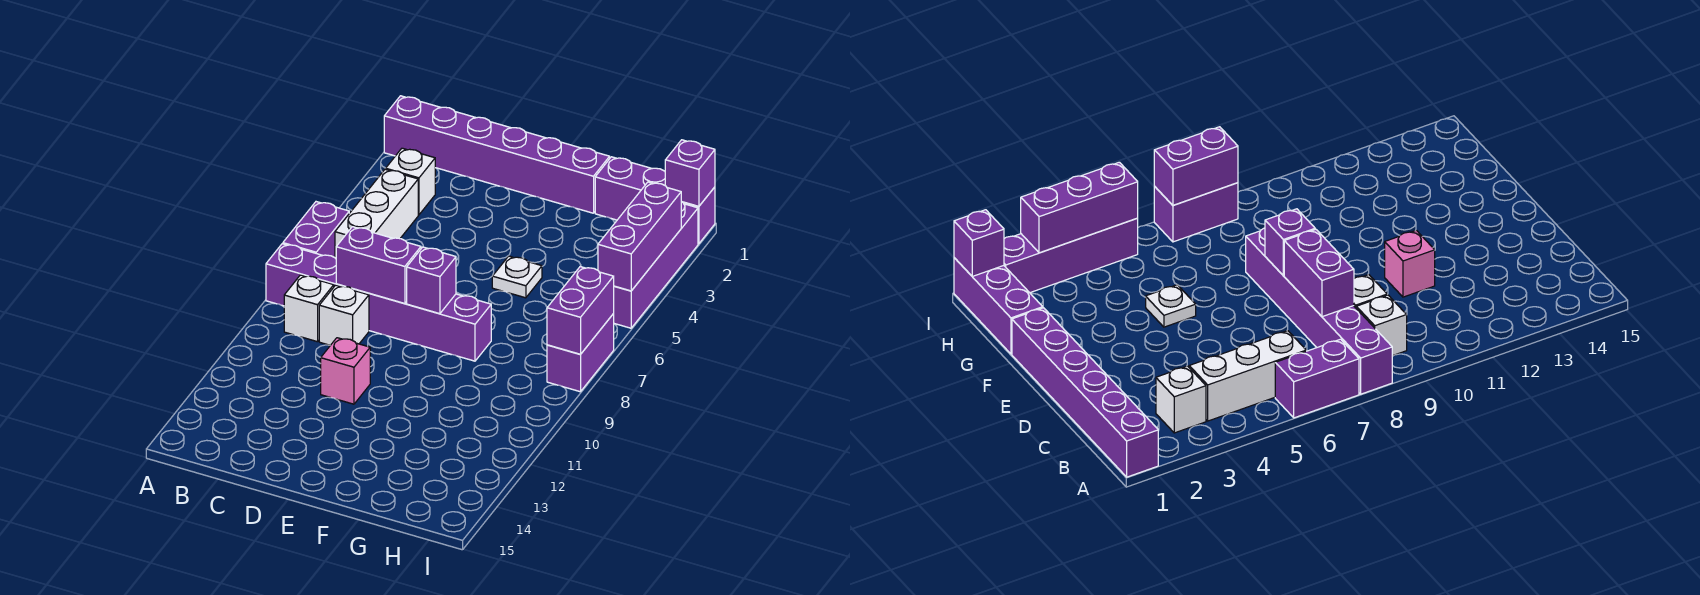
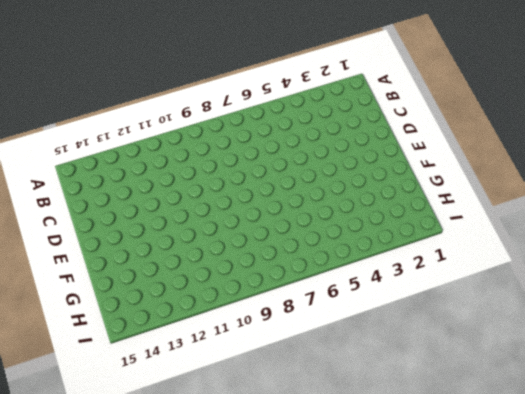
none -> purple 1x6 brick [384,96,610,213]
none -> purple 1x2 brick [283,202,349,258]
none -> purple 1x6 brick [266,244,491,361]

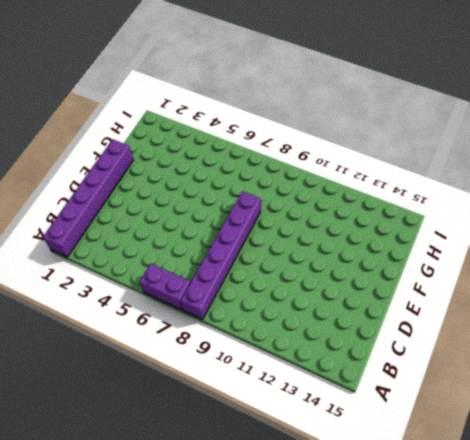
none -> white 1x1 brick [386,148,435,215]
none -> white 1x3 brick [335,169,418,258]
none -> white 1x1 brick [284,275,334,342]

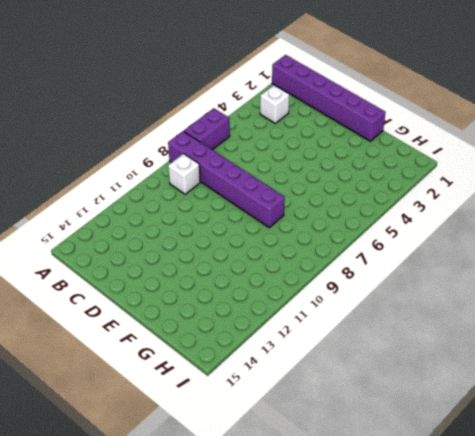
none -> white 1x3 brick [335,169,418,258]
none -> white 1x1 brick [319,285,369,345]
none -> pink 1x1 brick [321,338,370,404]

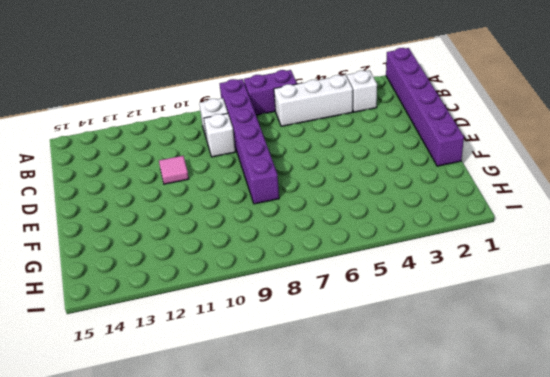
pink 1x1 tile [159,156,189,184] -> pink 1x1 brick [321,338,370,404]
none -> white 1x1 plate [492,256,542,298]
none -> purple 1x3 brick [595,157,715,244]
none -> purple 1x4 brick [613,202,698,328]

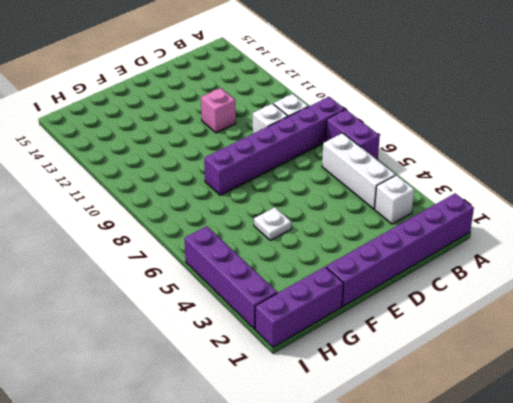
none -> purple 1x2 brick [547,314,614,392]
none -> purple 1x2 brick [336,227,421,303]
none -> purple 1x1 brick [407,247,456,314]

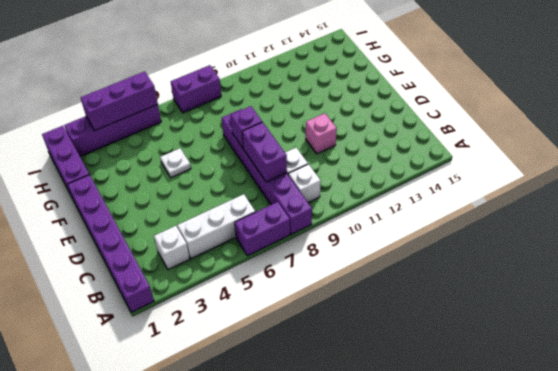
none -> purple 1x1 brick [665,140,715,206]
none -> purple 1x2 brick [547,266,614,354]

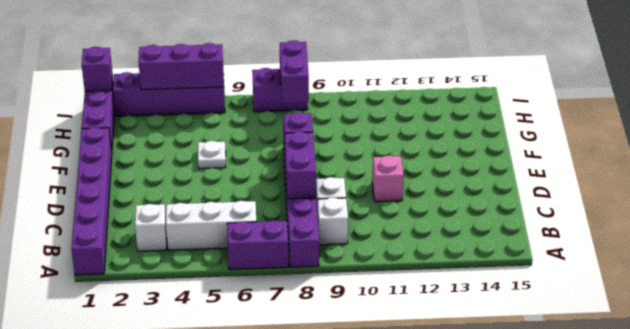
purple 1x2 brick [280,41,309,103] -> purple 1x2 brick turned to [547,266,614,354]

